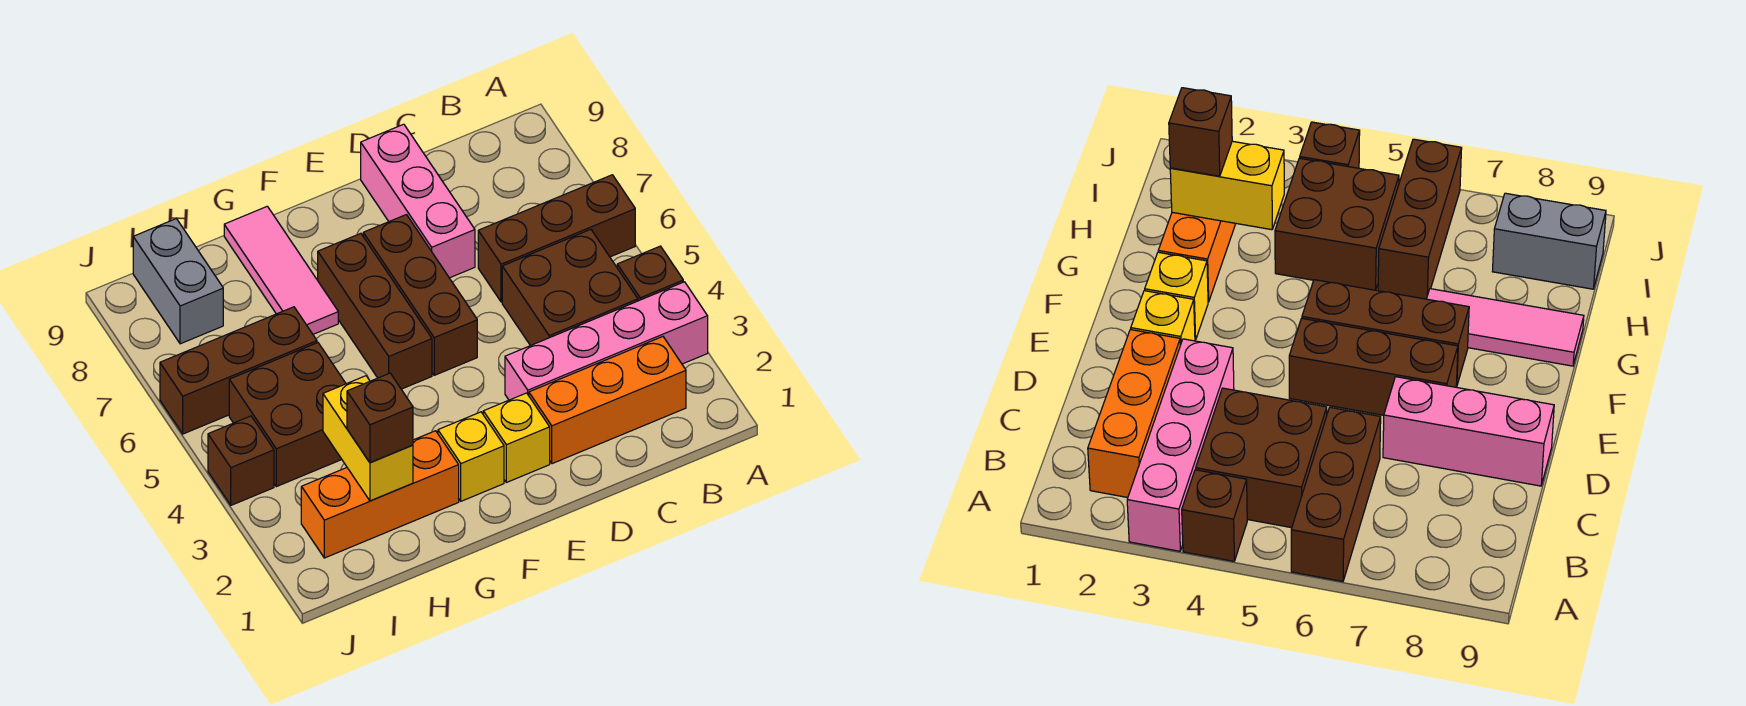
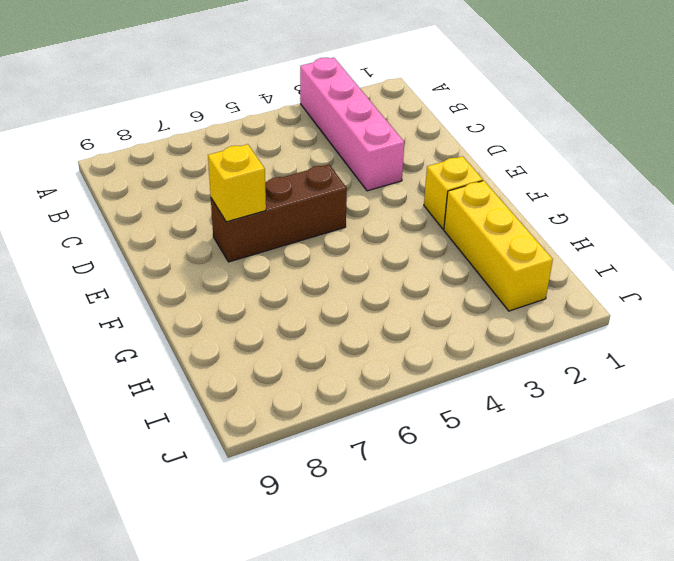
yellow 1x1 brick [208,144,266,222] -> yellow 1x1 brick moved to [483,393,550,482]
yellow 1x3 brick [444,181,553,311] -> orange 1x3 brick [301,431,459,558]
none -> brown 1x1 brick [617,246,683,301]
none -> brown 1x3 brick [478,175,635,302]
none -> orange 1x3 brick [529,337,686,464]

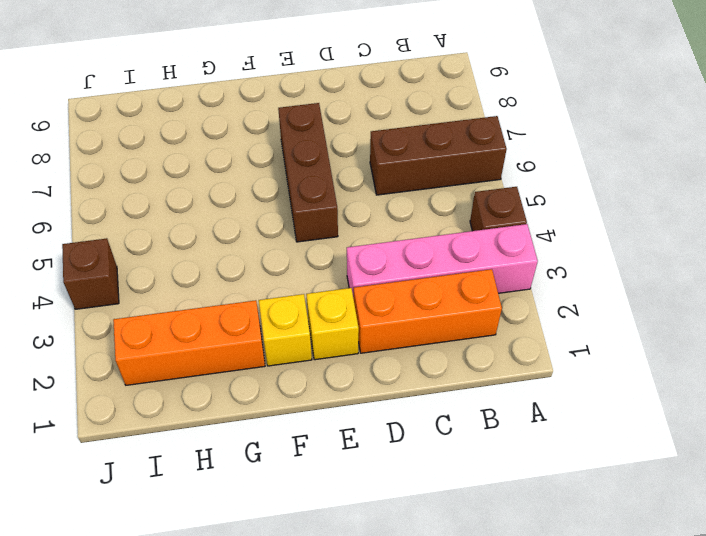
none -> brown 2x2 brick [502,229,638,346]
none -> pink 1x3 brick [361,124,475,278]
none -> brown 1x3 brick [318,233,432,389]

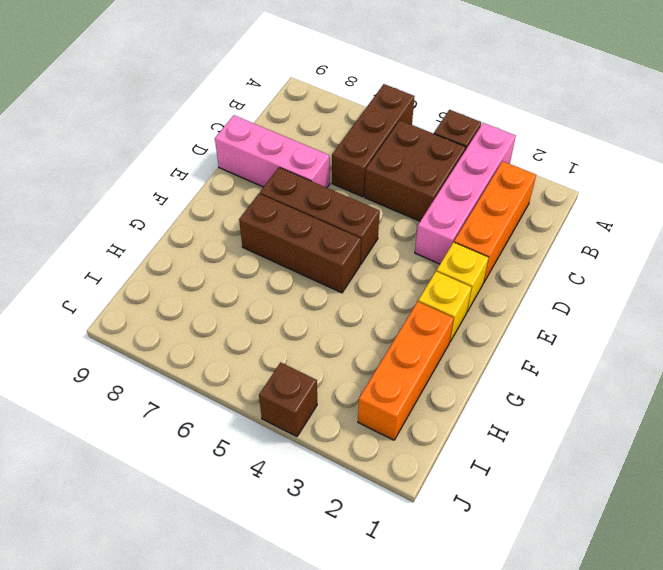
none -> pink 1x3 tile [224,206,338,334]
none -> brown 2x2 brick [229,343,346,487]
none -> brown 1x3 brick [160,307,317,434]

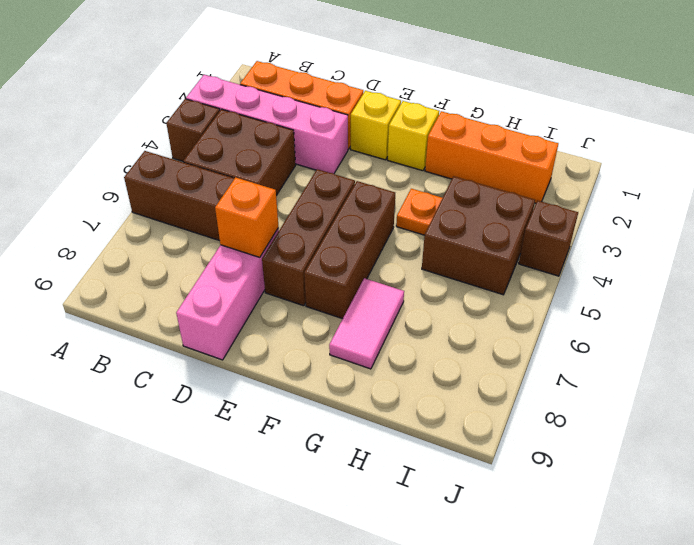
orange 1x1 brick [215,177,279,257] -> none
orange 1x1 plate [396,189,442,235] -> none
pink 1x2 tile [329,278,404,369] -> pink 1x3 tile [224,206,338,334]
none -> brown 1x3 brick [160,307,317,434]
none -> grey 1x2 brick [133,219,223,344]
none -> yellow 1x2 brick [323,376,413,501]

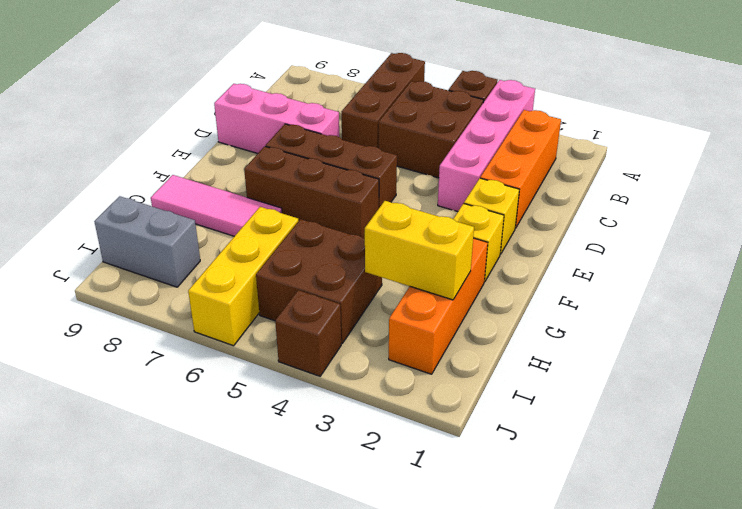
yellow 1x3 brick [188,207,298,346] -> brown 1x3 brick [160,307,317,434]
none -> brown 1x1 brick [347,373,413,463]

